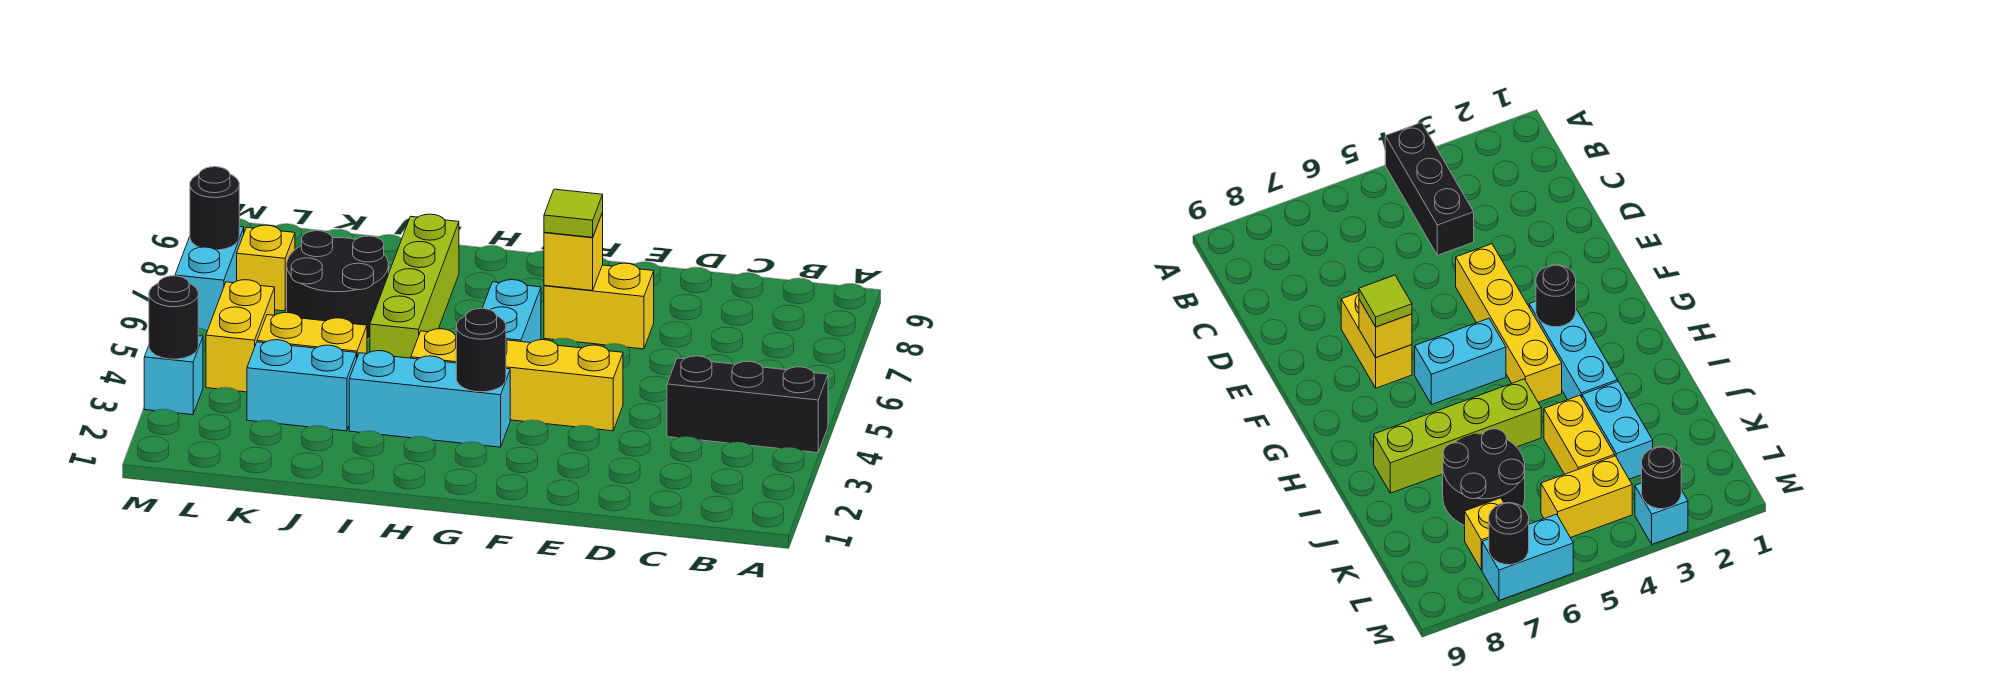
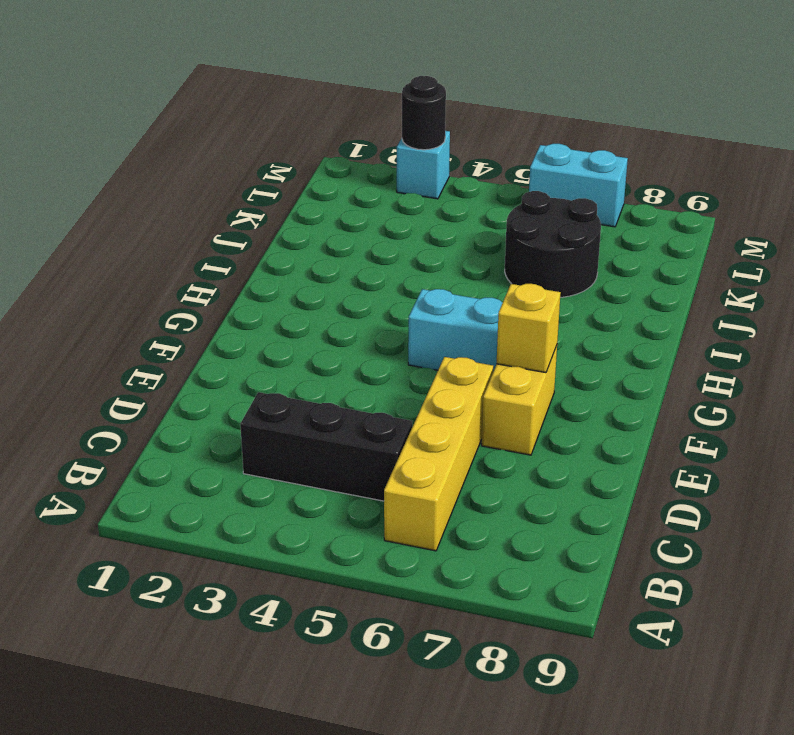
yellow 1x4 brick [384,357,493,551] -> yellow 1x4 brick moved to [411,329,623,431]
black 1x3 brick [240,392,412,501] -> black 1x3 brick turned to [667,356,828,453]
none -> cyan 1x3 brick [349,351,510,447]
none -> lime 1x4 brick [370,214,459,358]
none -> cyan 1x2 brick [247,340,357,431]

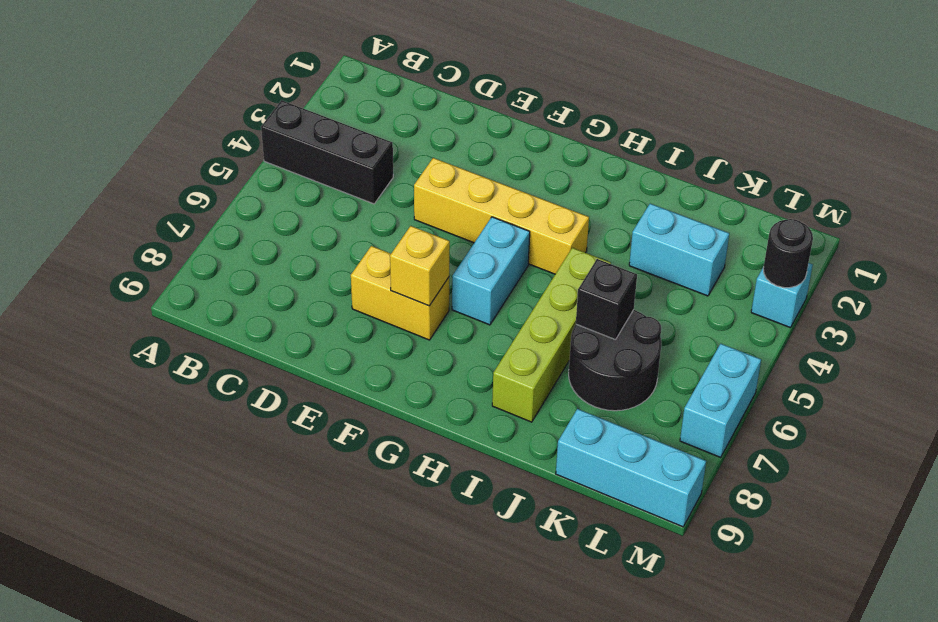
black 1x1 brick [576,259,637,340] -> none
cyan 1x3 brick [556,409,706,527] -> cyan 1x3 brick moved to [349,351,510,447]
none -> yellow 1x2 brick [257,312,367,357]
none -> yellow 1x2 brick [206,280,275,392]
none -> yellow 1x1 brick [237,225,295,311]

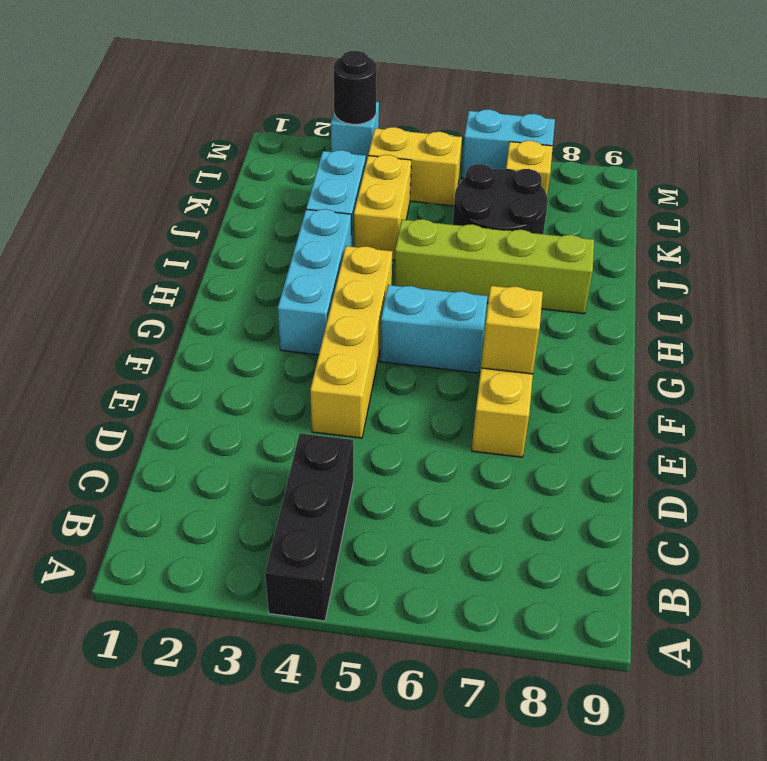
none -> black 1x1 round brick [456,308,506,392]
none -> black 1x1 round brick [190,167,239,250]
none -> lime 1x1 tile [544,189,603,237]

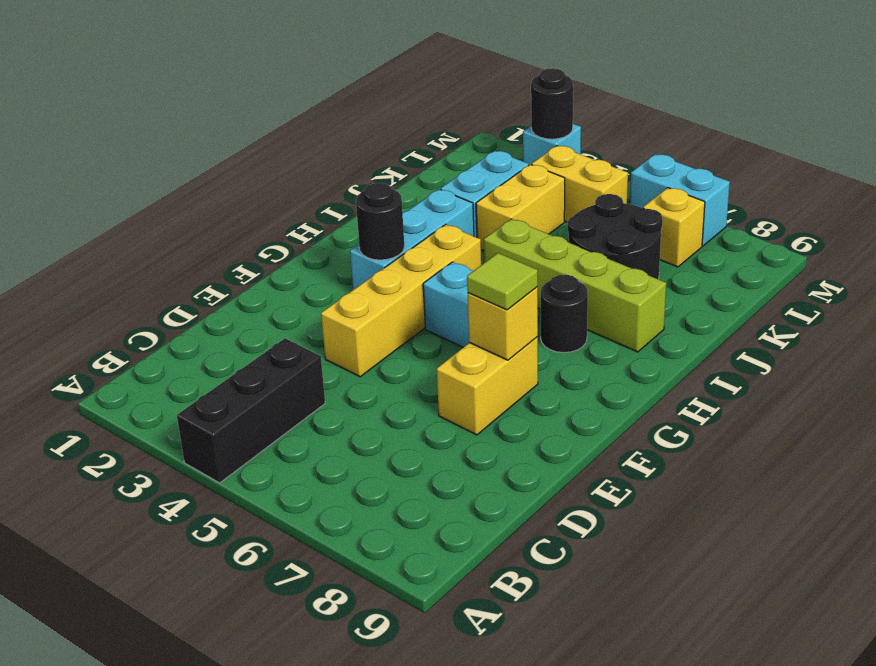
black 1x1 round brick [541,275,588,353] -> black 1x1 round brick moved to [190,167,239,250]

